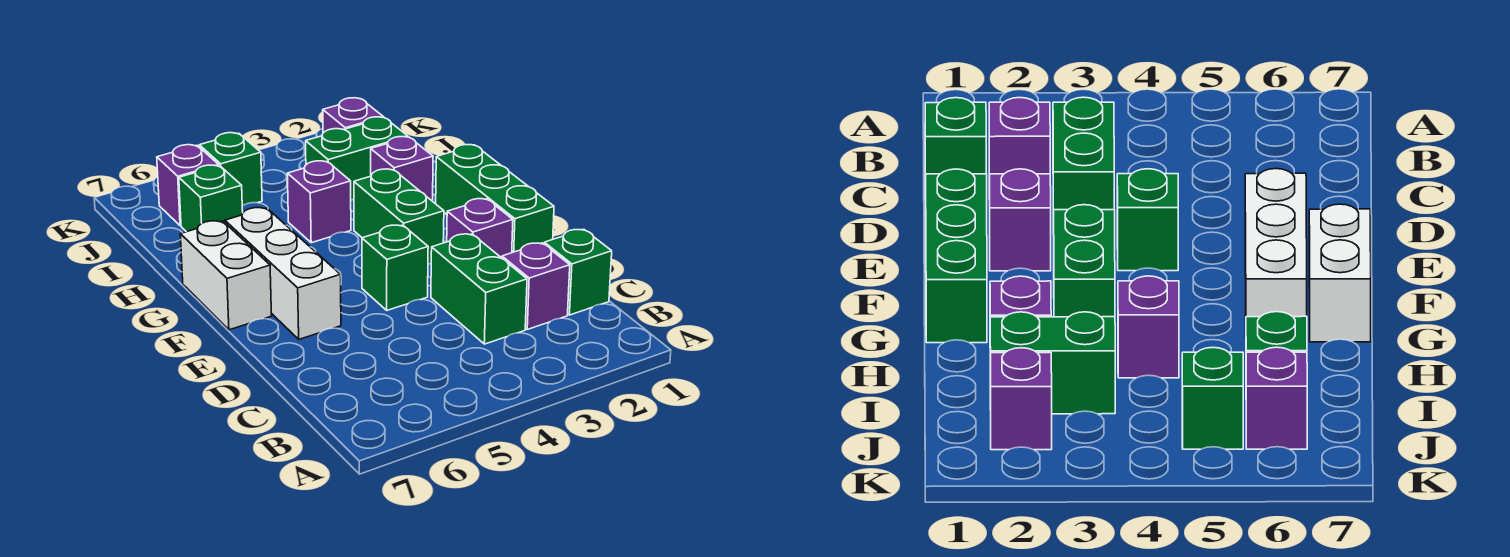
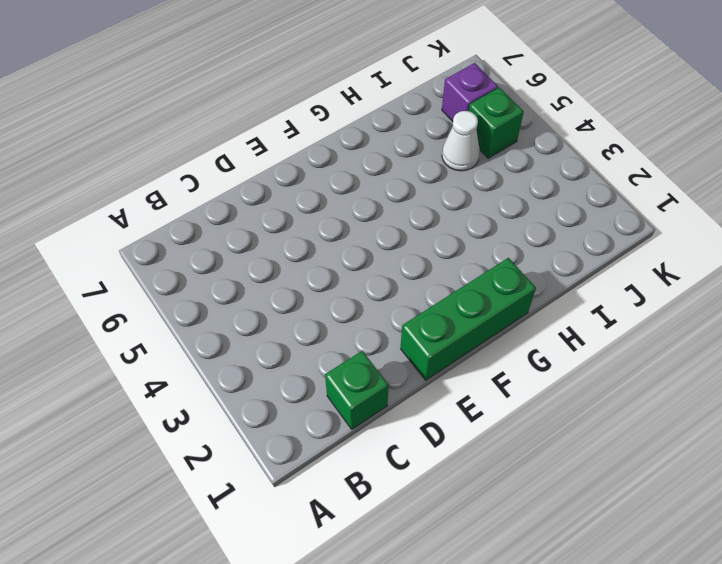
white 1x1 cone [442,111,480,171] -> none
none -> purple 1x1 brick [502,243,570,329]
none -> green 1x2 brick [431,234,527,344]
none -> purple 1x1 brick [447,199,513,258]

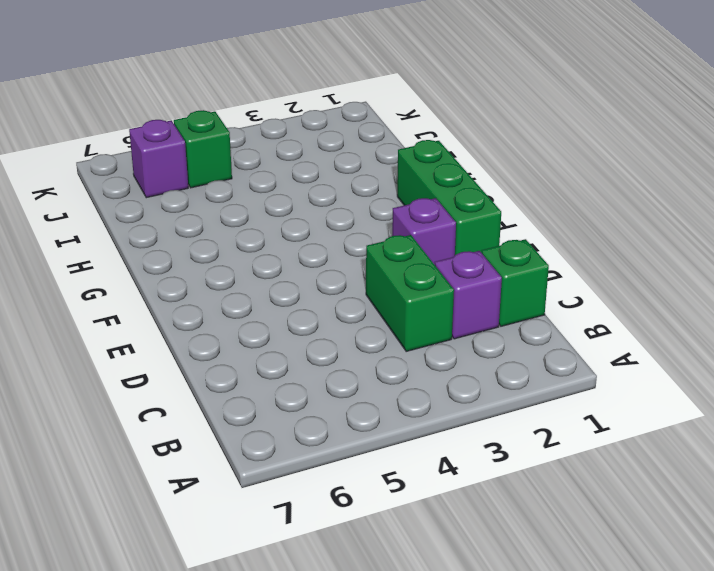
none -> green 1x1 brick [362,225,428,310]
none -> white 1x3 brick [225,208,341,339]
none -> green 1x2 brick [354,169,444,264]

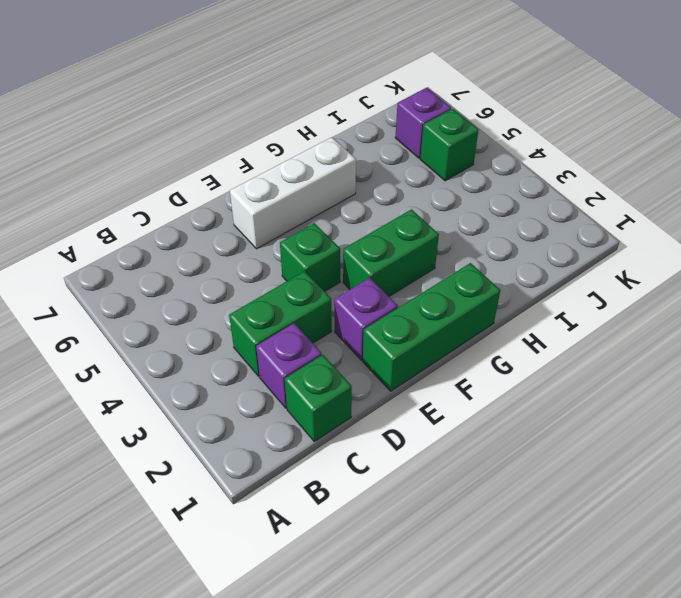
none -> white 1x2 brick [180,221,272,330]
none -> purple 1x1 brick [371,137,433,201]
none -> purple 1x1 brick [287,161,351,243]

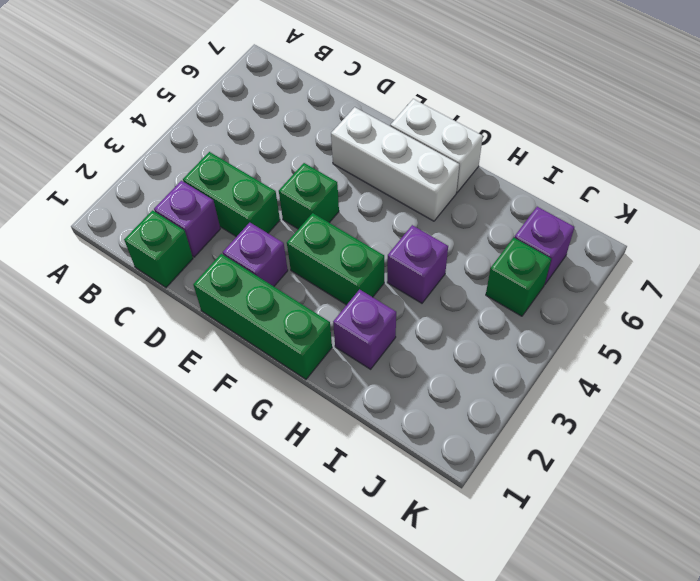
none -> green 1x2 brick [306,117,408,200]
none -> green 1x1 brick [179,165,243,232]
none -> purple 1x1 brick [323,98,384,133]

